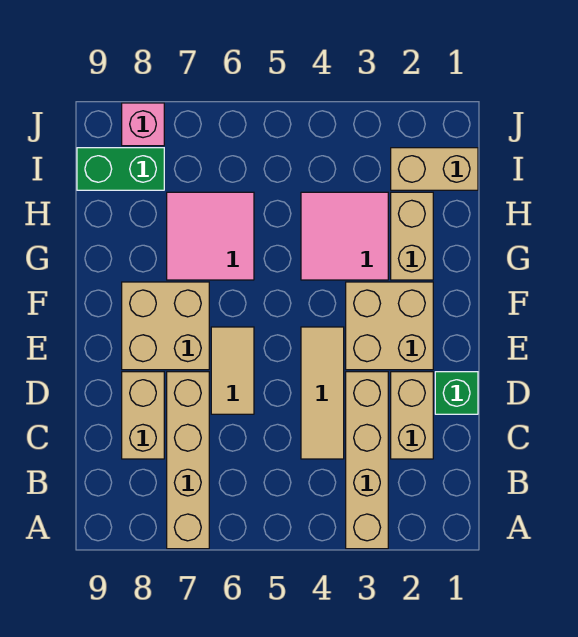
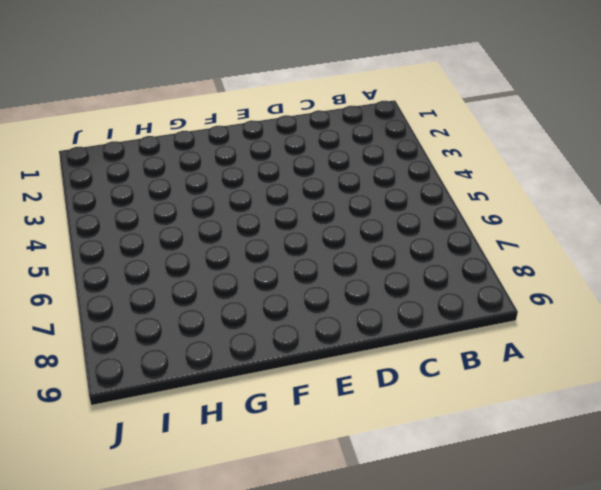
none -> tan 1x4 brick [346,372,388,549]
none -> tan 1x4 brick [167,372,209,549]
none -> tan 1x2 brick [391,372,433,459]

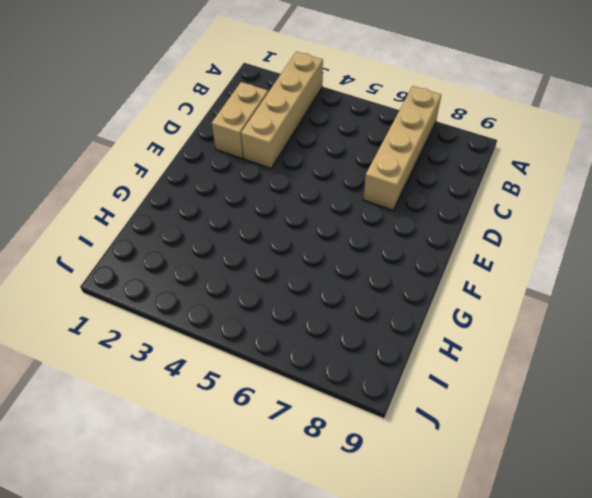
none -> tan 1x3 tile [301,327,344,459]
none -> tan 1x2 brick [122,372,164,459]
none -> green 1x1 brick [435,372,478,414]

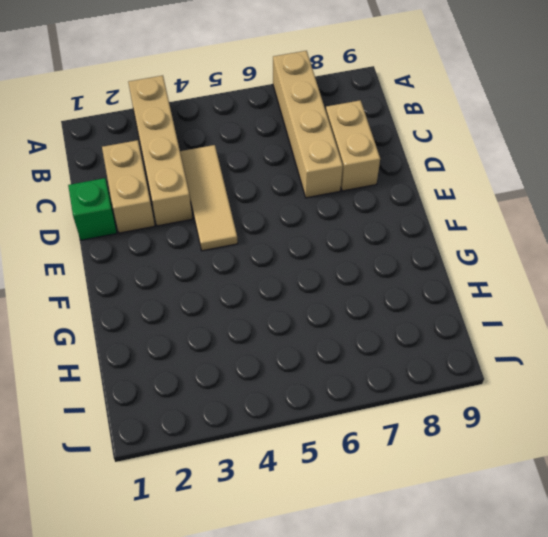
none -> tan 1x2 tile [211,327,254,414]
none -> tan 2x2 brick [346,282,433,370]
none -> tan 2x2 brick [122,282,209,370]

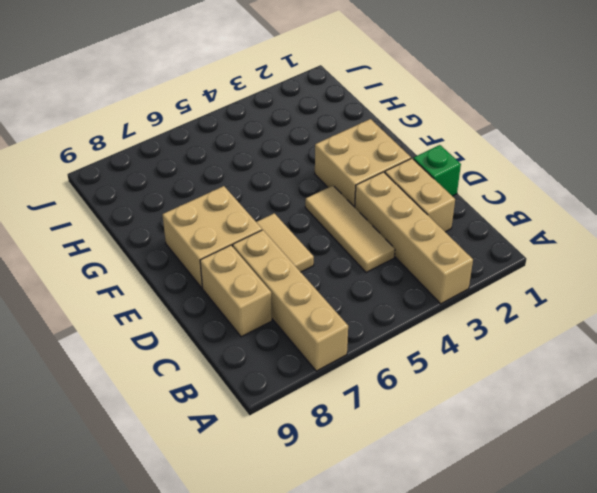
none -> tan 1x2 brick [391,192,433,280]
none -> pink 2x2 tile [301,192,388,280]
none -> pink 2x2 tile [167,192,254,280]

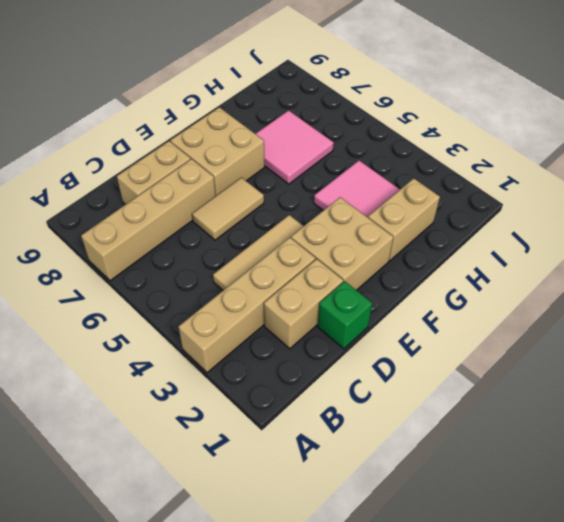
none -> tan 1x2 brick [391,148,478,190]
none -> green 1x2 brick [77,148,164,190]
none -> pink 1x1 brick [122,103,164,146]

